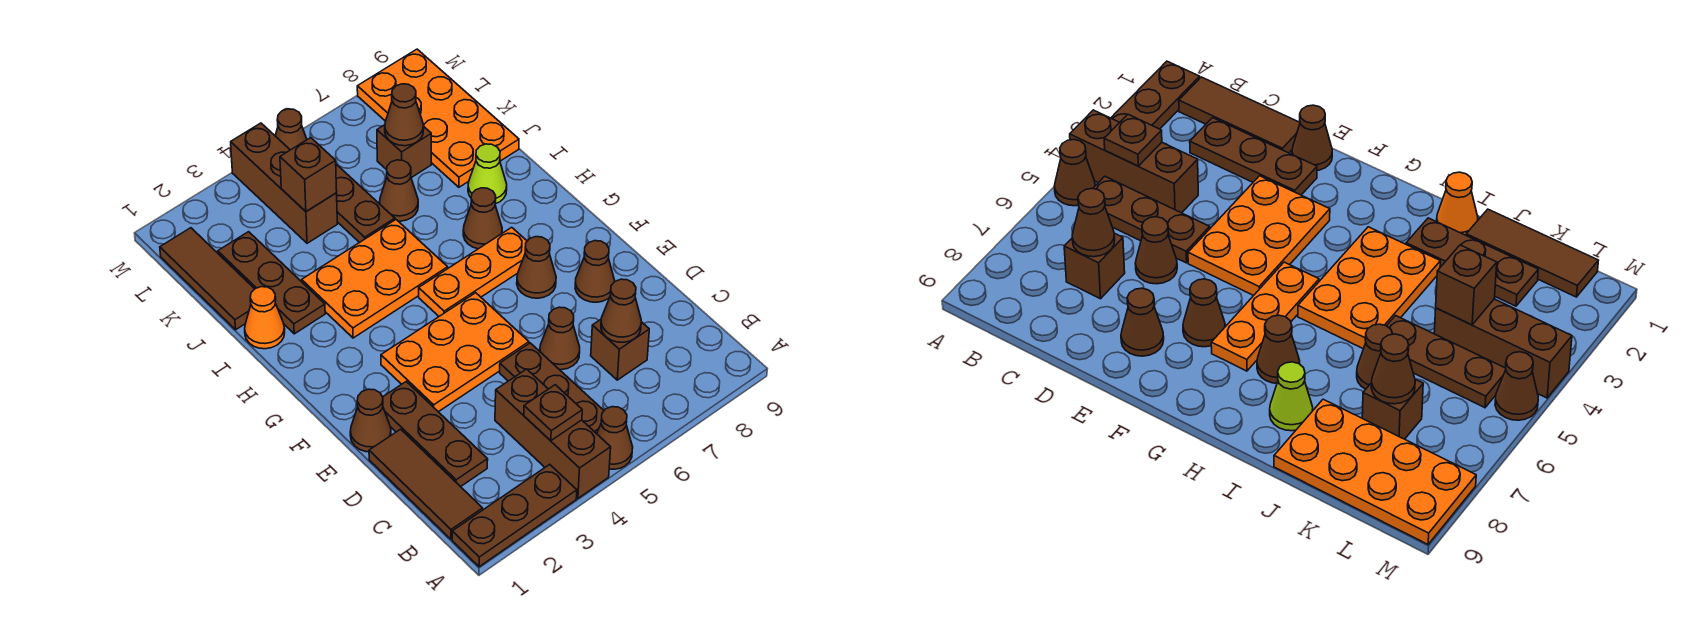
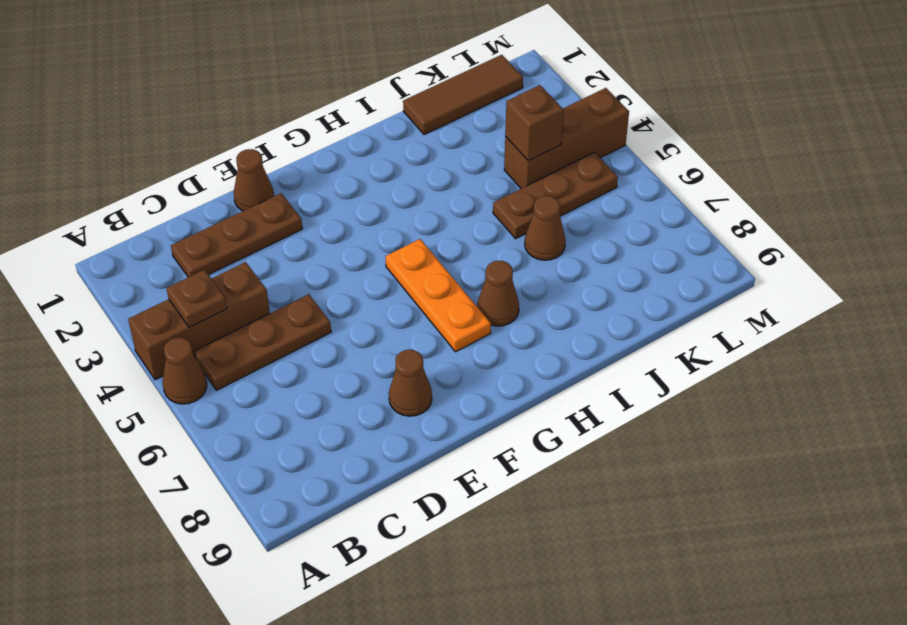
none -> brown 1x3 plate [452,464,577,567]
none -> brown 1x3 tile [369,429,483,539]
none -> brown 1x1 brick [591,320,649,380]

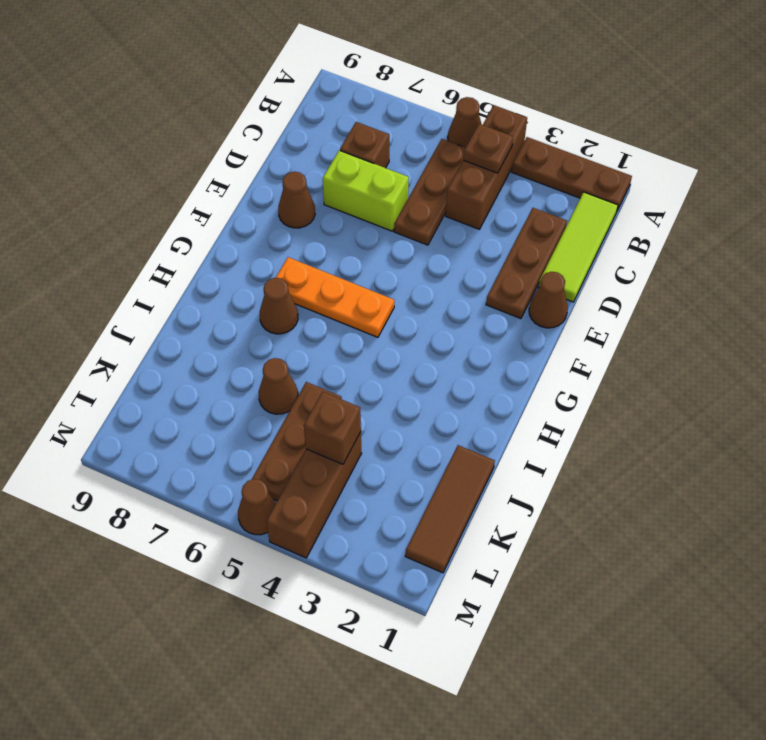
lime 1x3 tile [539,192,618,302] -> brown 1x3 tile [369,429,483,539]
lime 1x2 brick [323,150,409,231] -> brown 1x1 cone [540,307,580,370]
none -> orange 2x3 plate [381,293,529,412]
none -> brown 1x1 cone [517,237,556,298]
none -> orange 2x3 plate [302,220,448,338]

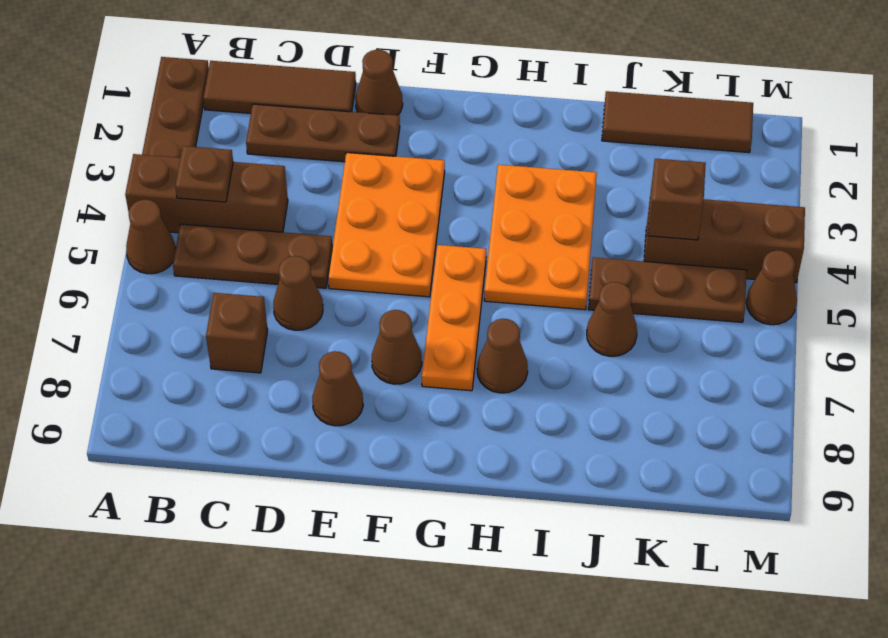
none -> orange 1x1 cone [245,287,285,349]
none -> brown 1x3 plate [218,232,325,334]
none -> lime 1x1 cone [468,144,507,204]

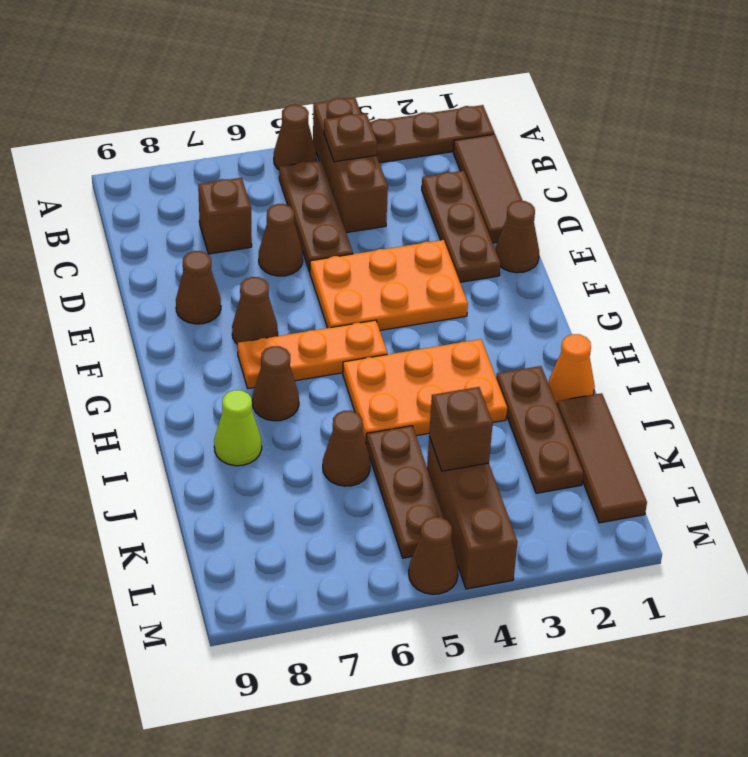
none -> orange 2x4 plate [357,49,519,187]
none -> brown 1x1 brick [377,125,431,178]
none -> brown 1x1 cone [601,279,641,342]

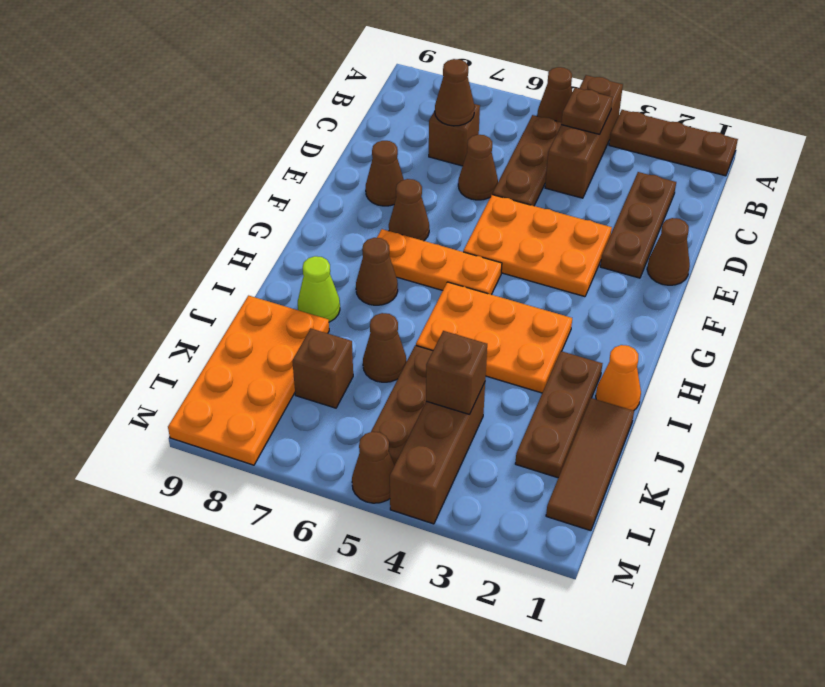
none -> brown 1x3 tile [369,429,483,539]
none -> brown 1x1 cone [385,84,424,146]

